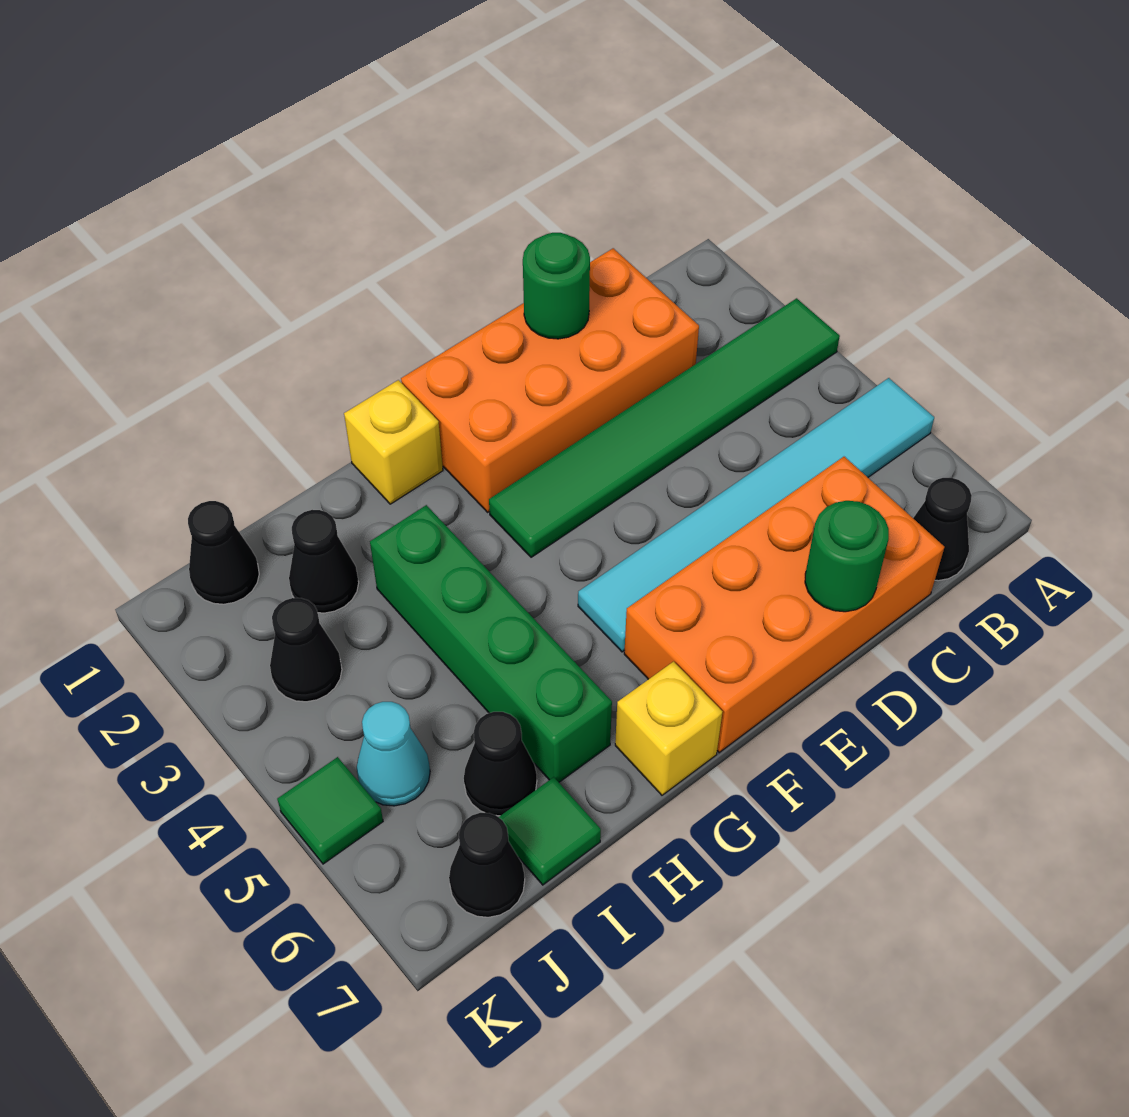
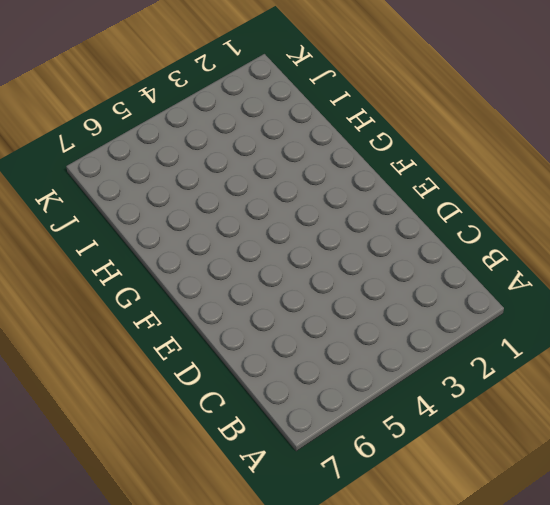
none -> green 1x6 tile [489,298,840,557]
none -> cyan 1x6 tile [578,378,934,652]
none -> black 1x1 cone [913,478,972,581]

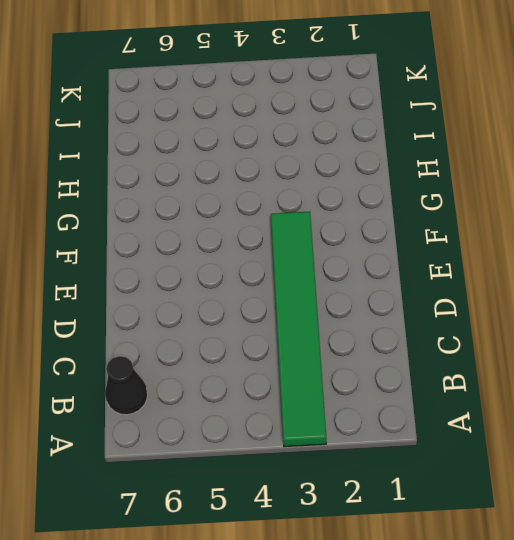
none -> cyan 1x6 tile [578,378,934,652]
none -> orange 2x4 brick [401,248,699,512]
none -> orange 2x4 brick [624,457,944,753]

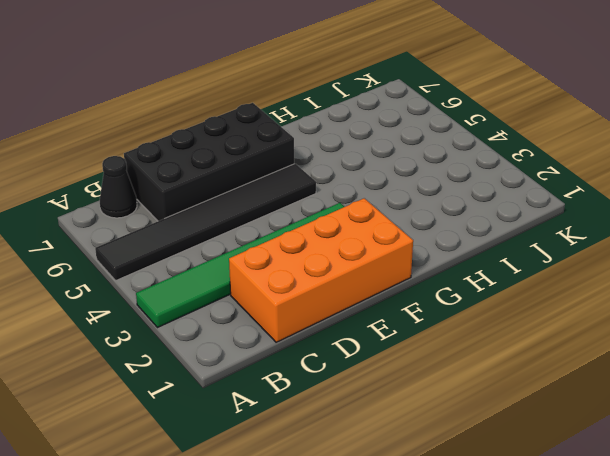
black 1x6 tile [95,164,316,280] -> cyan 1x6 tile [578,378,934,652]
black 2x4 brick [124,103,294,221] -> orange 2x4 brick [624,457,944,753]
none -> yellow 1x1 brick [344,380,443,504]
none -> yellow 1x1 brick [615,661,722,795]
none -> green 1x4 brick [370,505,612,782]

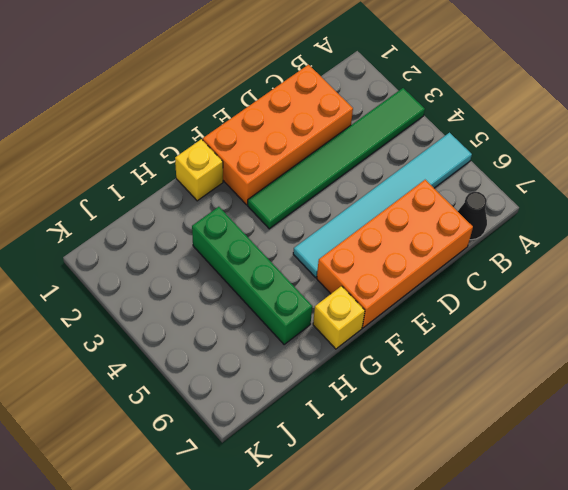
none -> black 1x1 cone [289,510,359,613]
none -> black 1x1 cone [464,712,537,816]
none -> green 1x1 tile [499,777,601,885]

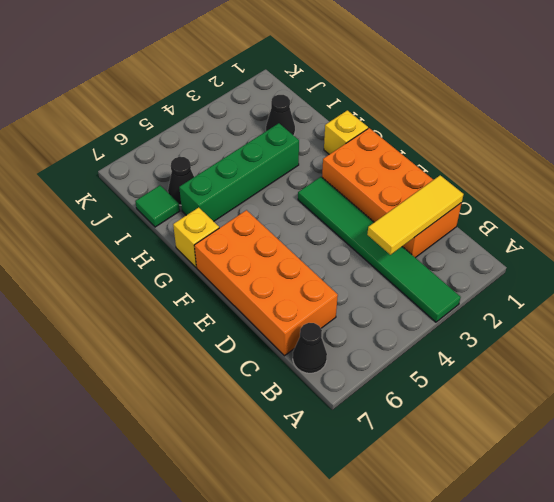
yellow 1x3 tile [367,175,464,255] -> none
none -> cyan 1x6 tile [578,378,934,652]
none -> black 1x1 cone [188,501,259,604]
none -> black 1x1 cone [270,598,342,702]

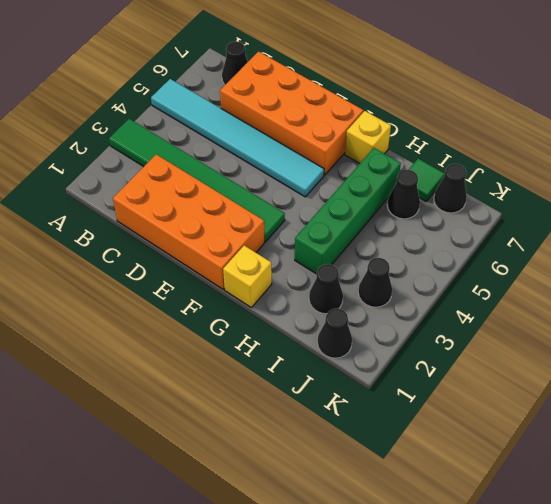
none -> cyan 1x1 cone [357,702,430,806]
none -> green 1x1 tile [277,757,383,864]
none -> green 1x1 round brick [523,233,590,339]

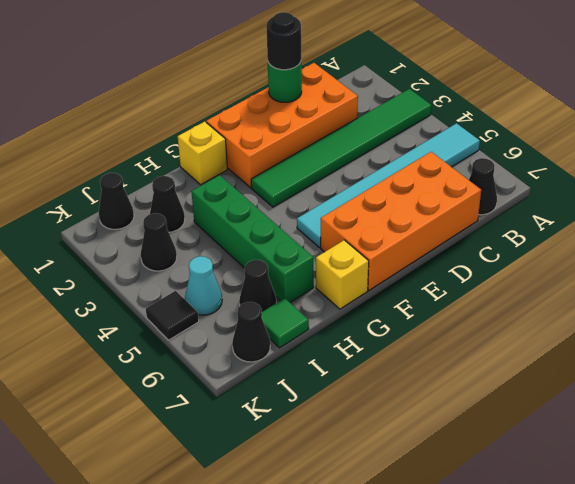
black 1x1 round brick [266,12,301,70] -> none
black 1x1 tile [146,291,199,340] -> green 1x1 tile [277,757,383,864]
none -> green 1x1 round brick [805,501,889,612]

